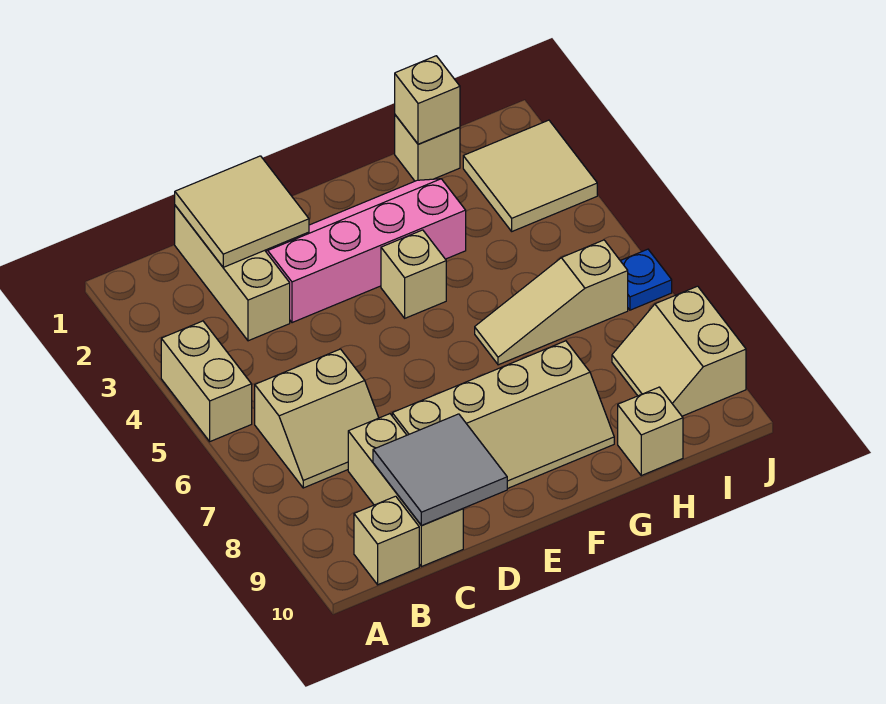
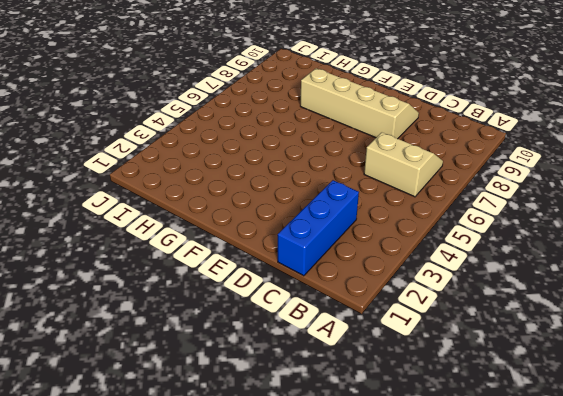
blue 1x3 brick [278,180,359,276] -> tan 1x3 brick [175,206,290,341]
none -> tan 1x2 brick [161,321,252,441]
none -> tan 1x1 brick [354,496,419,585]
none -> tan 1x3 brick [348,414,463,567]

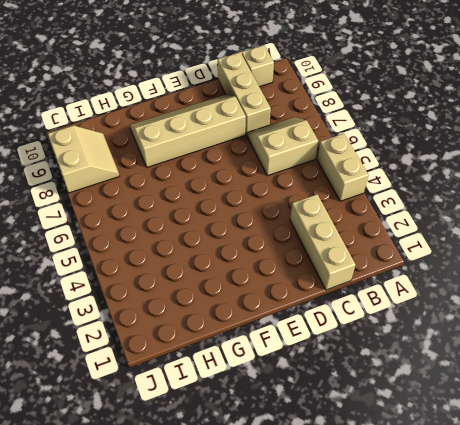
none -> pink 2x4 slope [265,179,466,323]
none -> tan 1x1 brick [381,230,446,318]
none -> tan 1x3 slope [475,240,628,365]

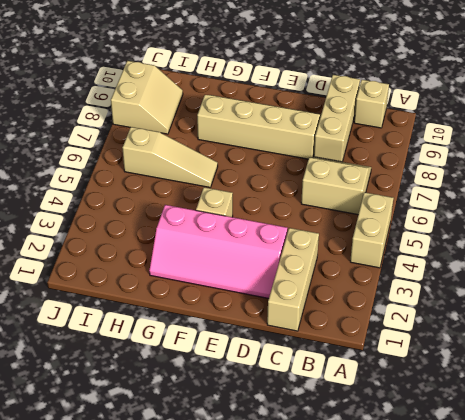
none -> tan 1x1 brick [395,115,460,181]
none -> tan 1x1 brick [618,387,683,476]
none -> tan 2x2 tile [463,120,597,231]

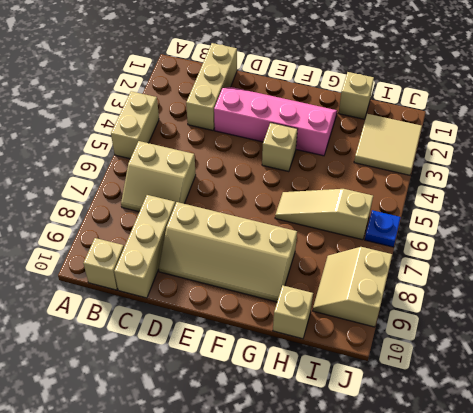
none -> tan 2x2 tile [175,156,309,267]
none -> grey 2x2 tile [373,414,507,525]
none -> tan 1x1 brick [395,56,460,144]

